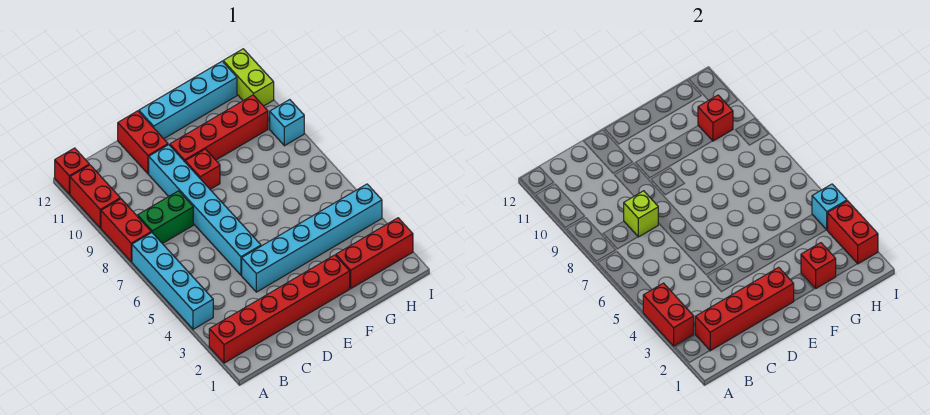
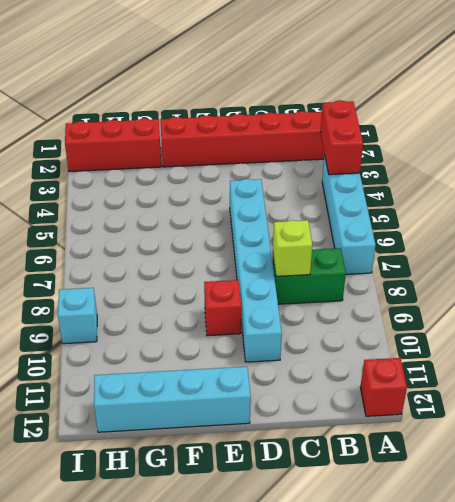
none -> red 1x2 brick [101,199,151,262]
none -> red 1x2 brick [70,165,120,228]
none -> cyan 1x6 brick [242,184,382,292]

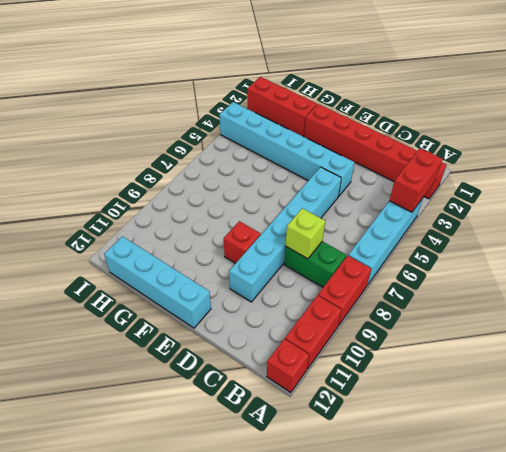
none -> red 1x2 brick [118,111,168,174]
none -> red 1x4 brick [170,95,268,162]
none -> cyan 1x1 brick [270,100,304,146]

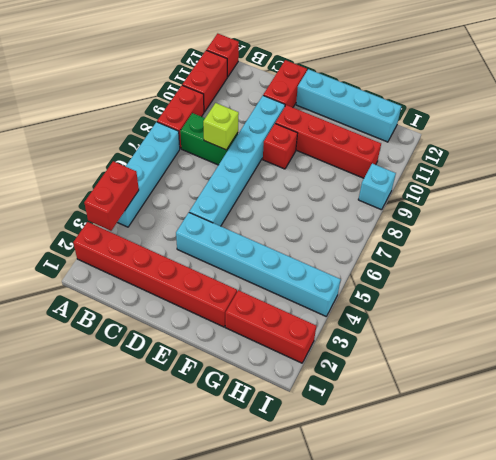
none -> lime 1x2 brick [223,49,274,106]
none -> red 1x4 brick [695,267,794,351]
none -> red 1x1 brick [801,243,836,288]

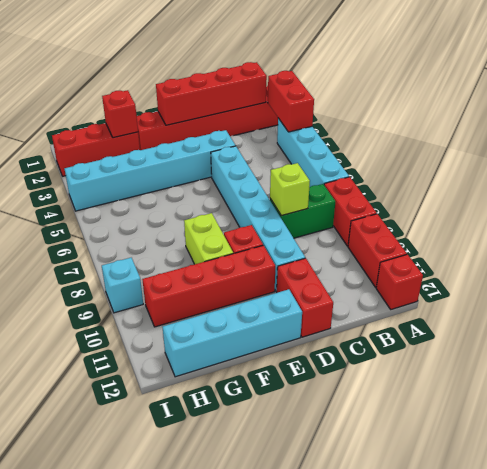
lime 1x2 brick [184,213,233,264] -> lime 1x2 brick moved to [223,49,274,106]
none -> red 1x1 brick [698,95,733,141]
none -> red 1x2 brick [828,201,878,264]
none -> cyan 1x1 brick [812,184,847,230]

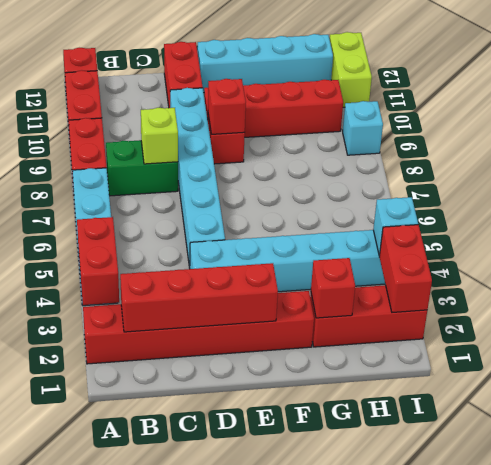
red 1x1 brick [208,79,246,134] -> red 1x1 brick moved to [698,95,733,141]

